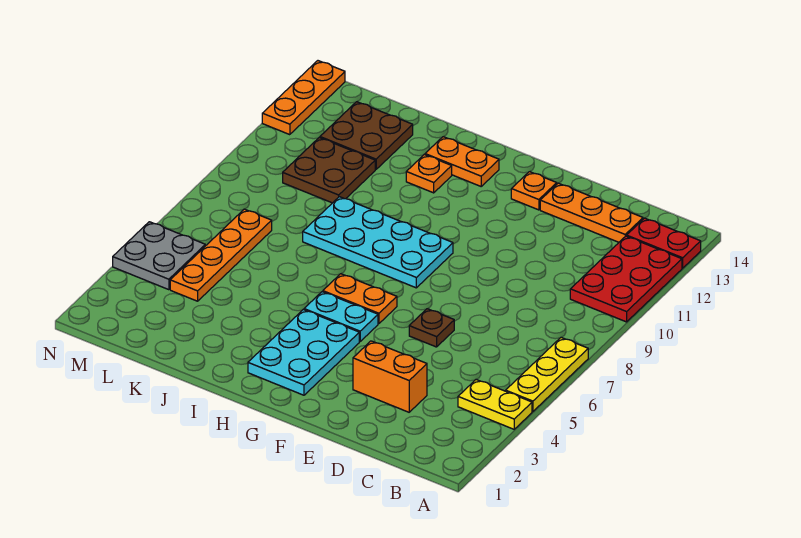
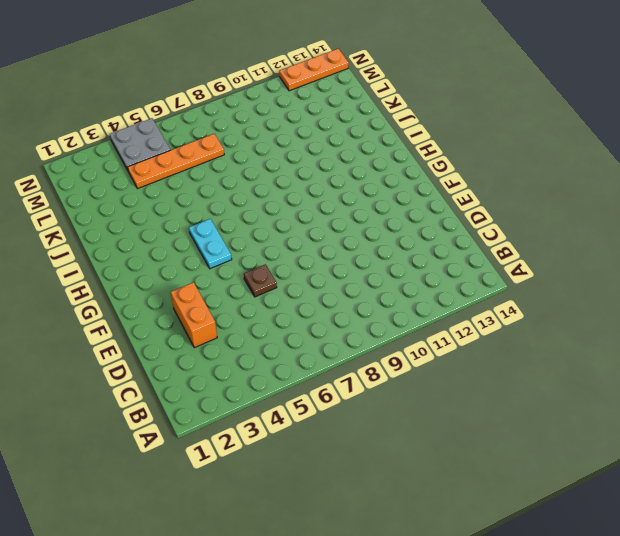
none -> yellow 1x2 plate [458,379,532,429]
none -> yellow 1x3 plate [506,337,588,411]
none -> red 2x3 plate [570,236,682,322]

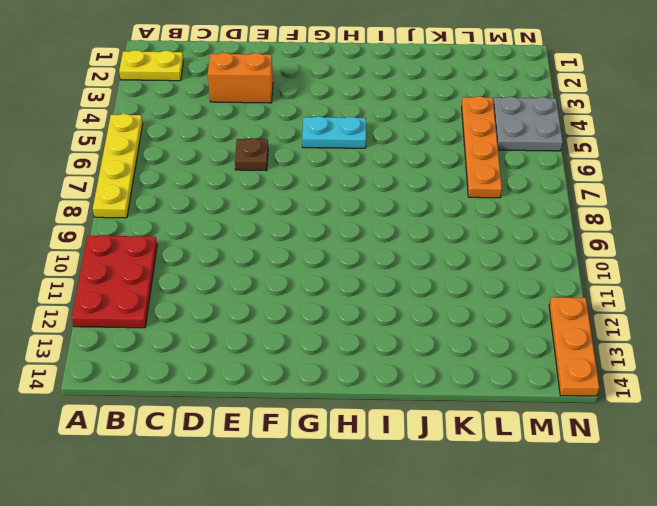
yellow 1x2 plate [119,50,183,81] -> yellow 1x2 plate moved to [458,379,532,429]
yellow 1x4 plate [93,114,143,218] -> yellow 1x3 plate [506,337,588,411]
none -> red 1x2 plate [627,218,701,268]
none -> orange 1x3 plate [540,183,643,242]
none -> orange 1x1 plate [511,172,557,210]

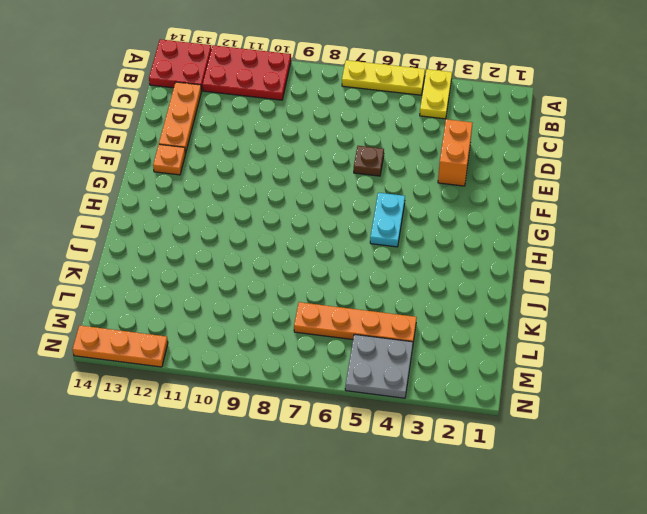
red 2x2 plate [149,39,211,91] -> red 1x2 plate [627,218,701,268]
none -> cyan 2x3 plate [248,310,359,395]
none -> orange 1x2 plate [323,274,397,324]
none -> cyan 2x4 plate [303,197,453,288]

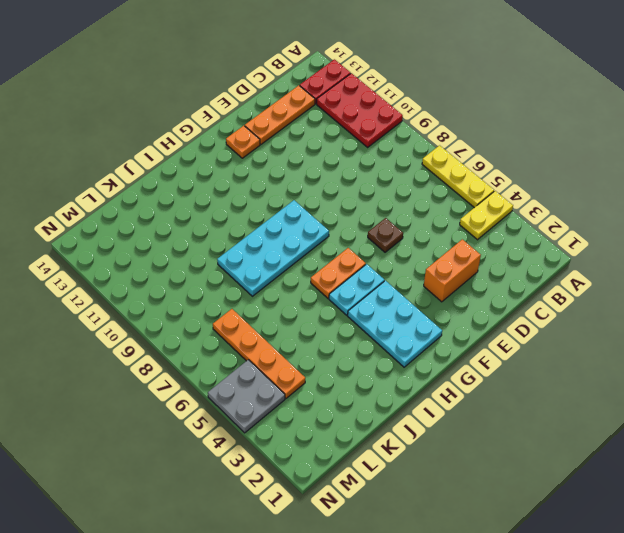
none -> orange 1x2 plate [425,137,499,186]
none -> orange 1x1 plate [406,155,452,193]
none -> brown 2x2 plate [283,137,375,203]

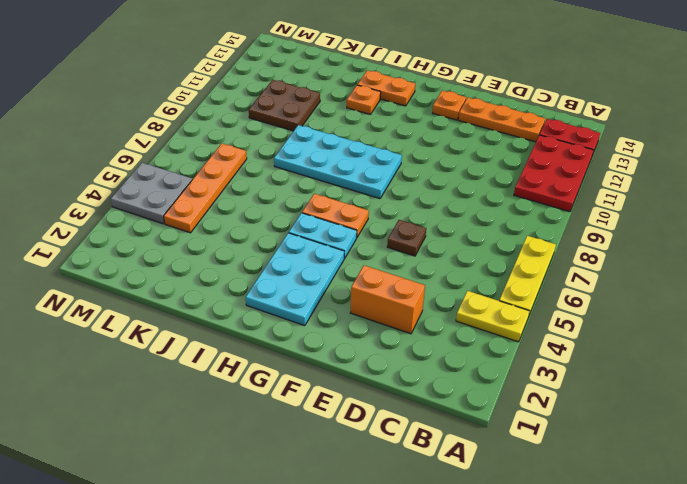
none -> brown 2x2 plate [320,102,413,169]
none -> orange 1x3 plate [262,61,345,135]

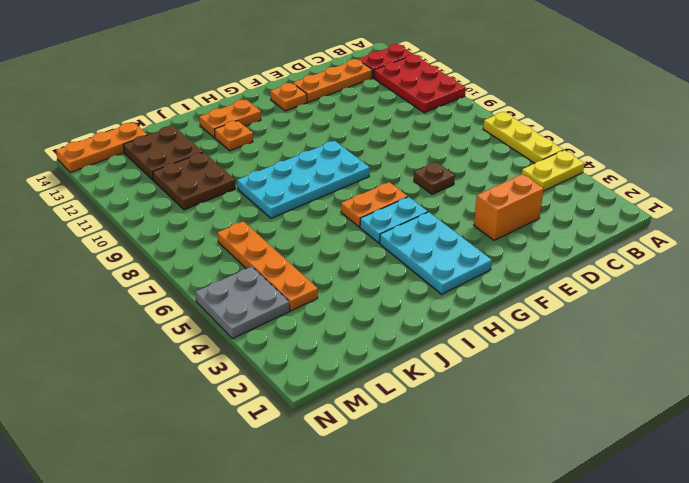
orange 1x3 plate [56,122,147,172] -> orange 1x3 plate turned to [262,61,345,135]

